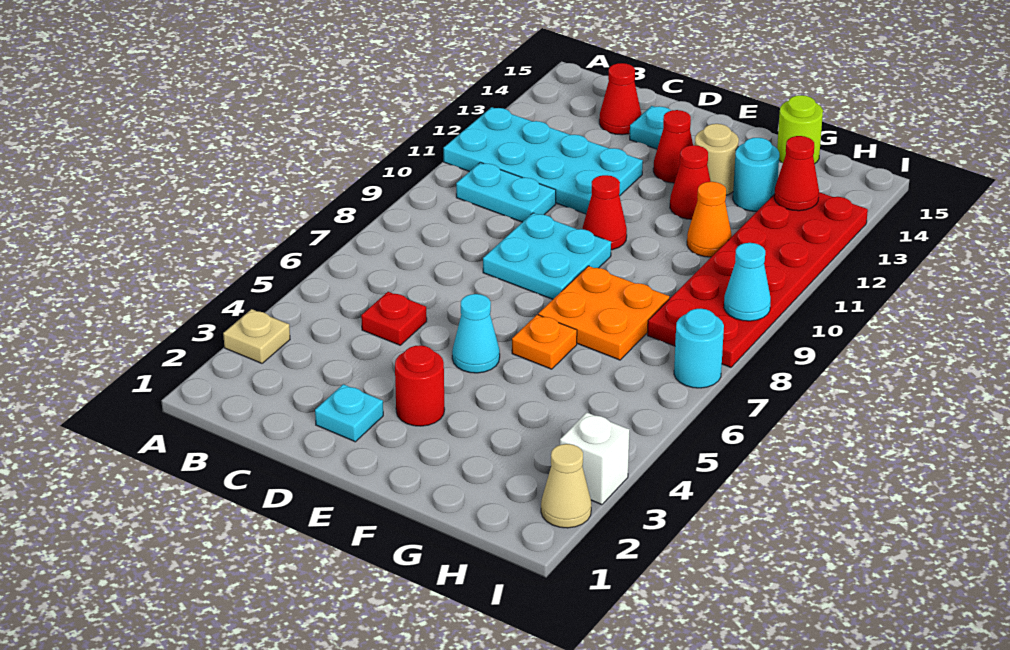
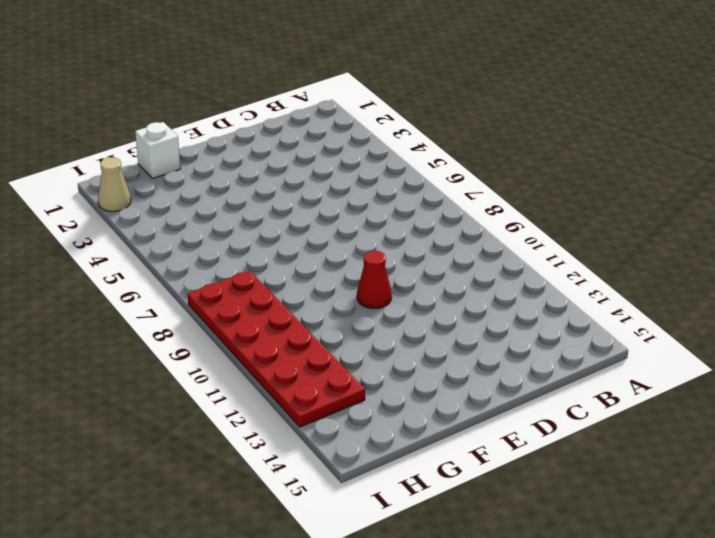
white 1x1 brick [135,122,180,178] -> white 1x1 brick moved to [560,412,629,505]
none -> tan 1x1 plate [223,309,290,363]
none -> cyan 2x4 plate [444,107,643,214]
none -> cyan 1x2 plate [456,162,556,222]

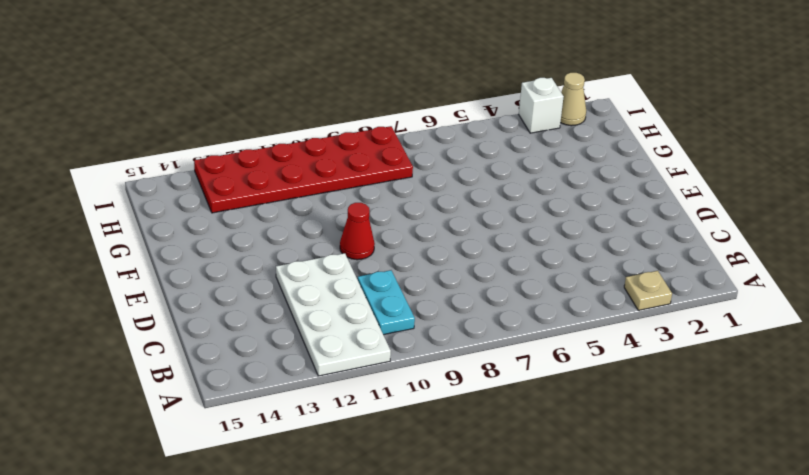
white 2x4 plate [276,253,391,376] -> cyan 2x4 plate [444,107,643,214]
none -> red 1x1 plate [361,292,427,345]
none -> red 1x1 cone [599,63,642,135]
none -> cyan 1x1 plate [315,384,383,442]

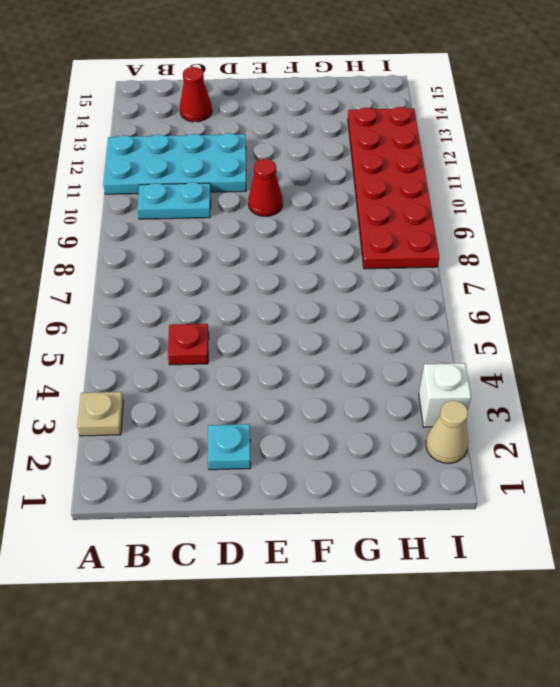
none -> cyan 2x2 plate [483,213,611,299]
none -> cyan 1x1 plate [630,106,671,149]
none -> red 1x1 round brick [395,345,445,426]

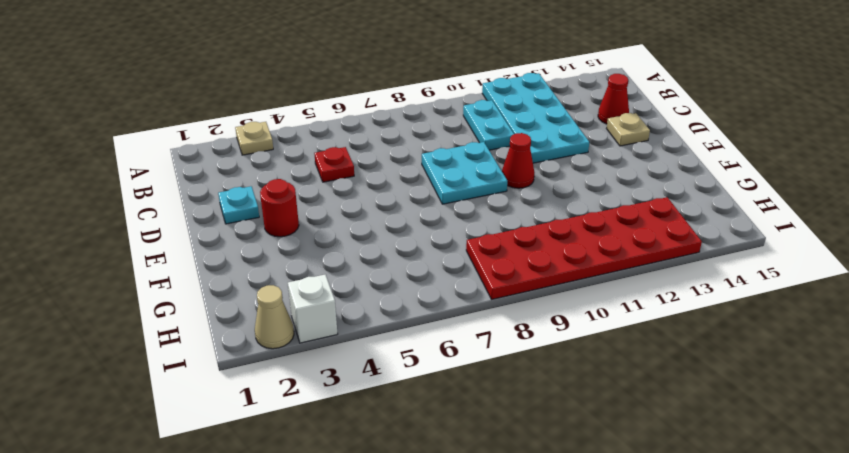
tan 1x1 plate [607,113,650,146] -> cyan 1x1 plate [630,106,671,149]
none -> cyan 1x1 cone [452,294,500,373]
none -> red 1x1 cone [653,110,693,183]
none -> orange 1x1 plate [512,315,577,369]

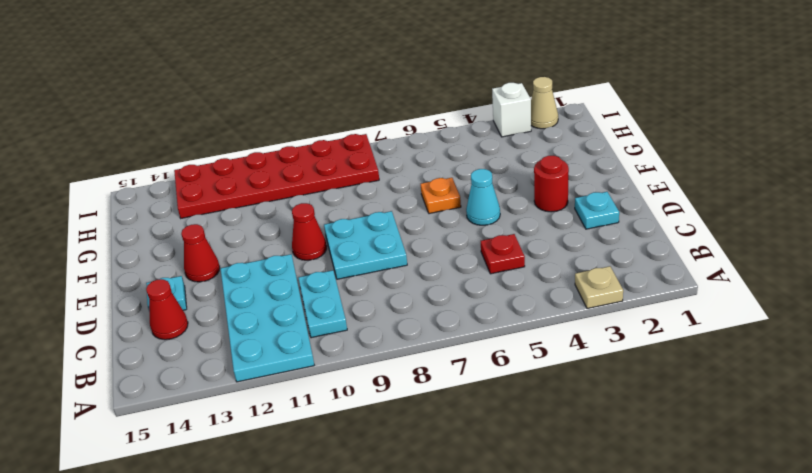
none -> orange 2x2 plate [538,266,669,360]
none -> red 1x1 cone [670,145,711,219]
none -> tan 1x1 round brick [695,124,739,195]

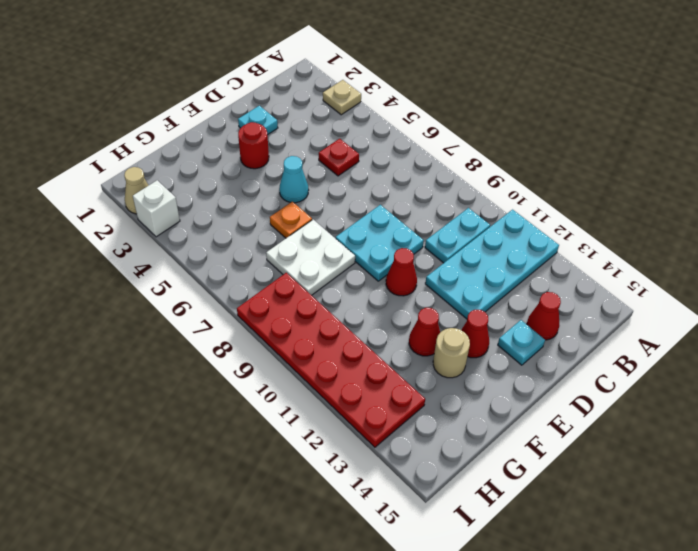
white 2x2 plate [266,220,355,295] -> orange 2x2 plate [538,266,669,360]
none -> orange 1x1 cone [687,182,732,257]
none -> cyan 1x1 round brick [733,138,779,211]
none -> lime 1x1 round brick [777,95,823,164]

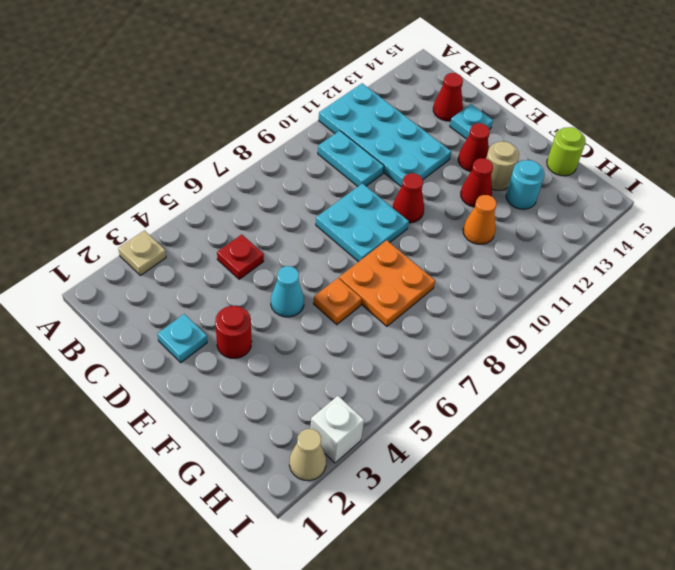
none -> red 2x6 plate [647,192,868,367]
none -> cyan 1x1 round brick [674,309,724,388]
none -> red 1x1 cone [774,136,819,211]

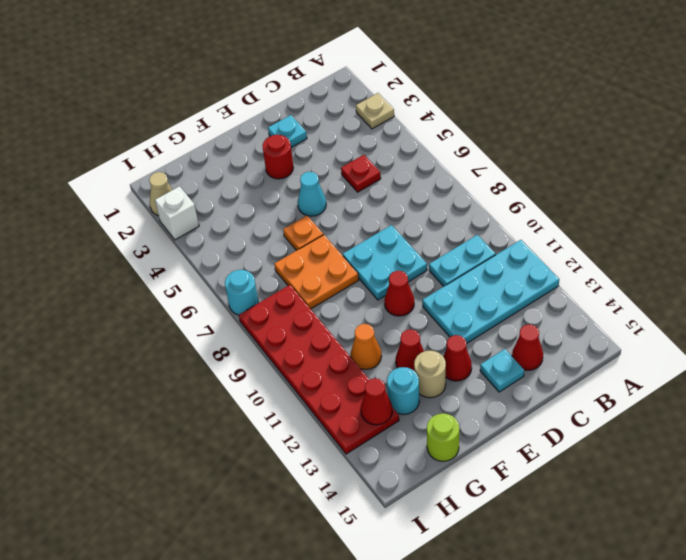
none -> cyan 1x1 cone [724,243,771,321]

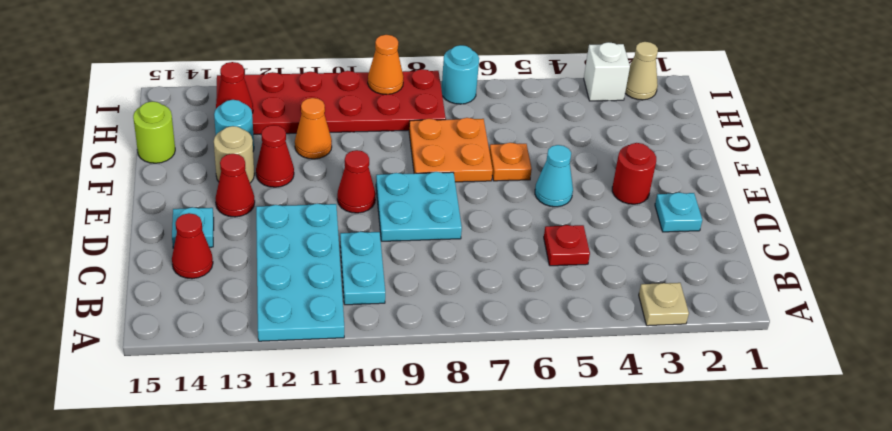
orange 1x1 cone [368,35,403,95] -> cyan 1x1 cone [724,243,771,321]

